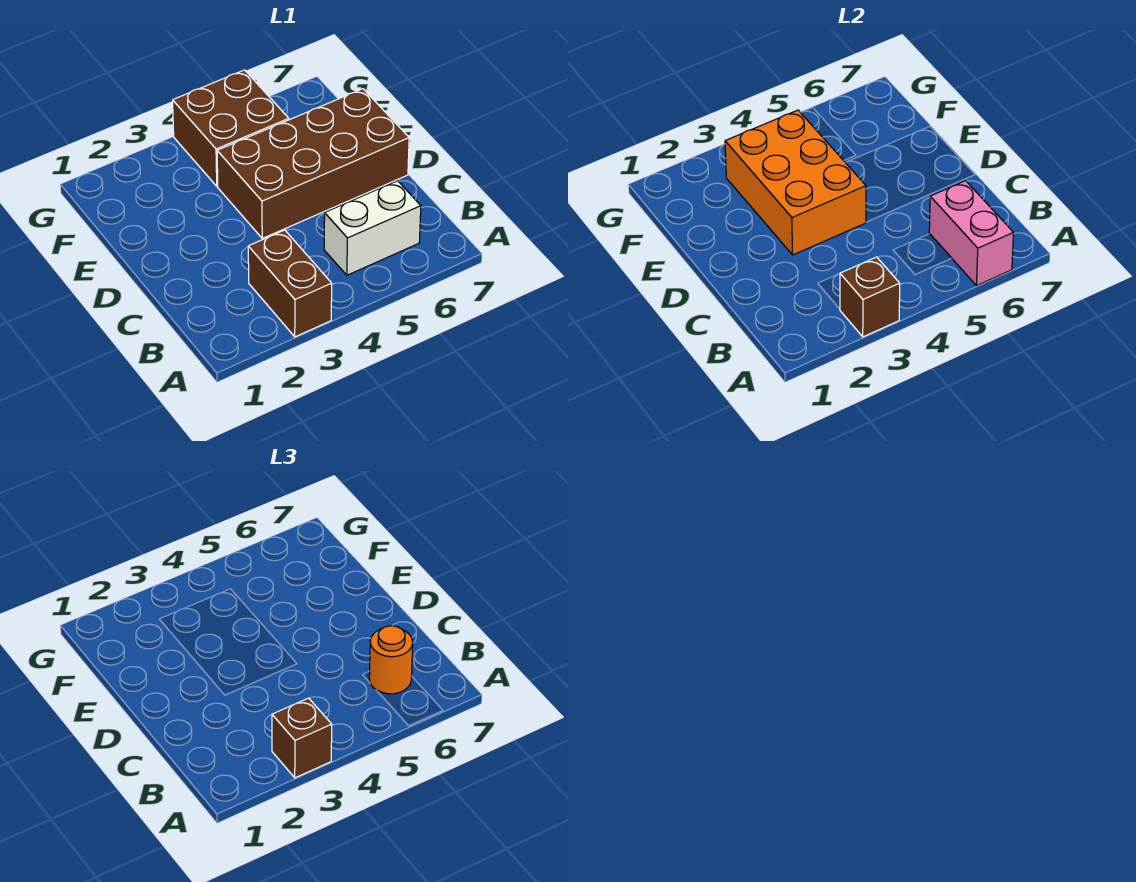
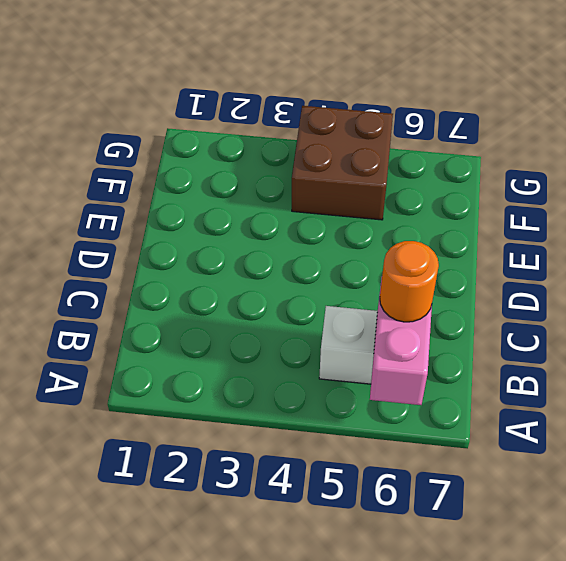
none -> brown 1x2 brick [248,230,332,337]
none -> brown 2x4 brick [217,89,409,238]

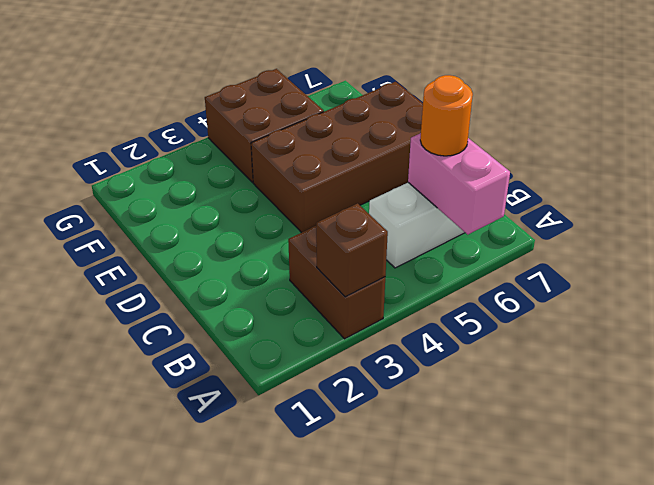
none -> orange 2x3 brick [725,110,866,255]
none -> brown 1x1 brick [272,698,332,778]

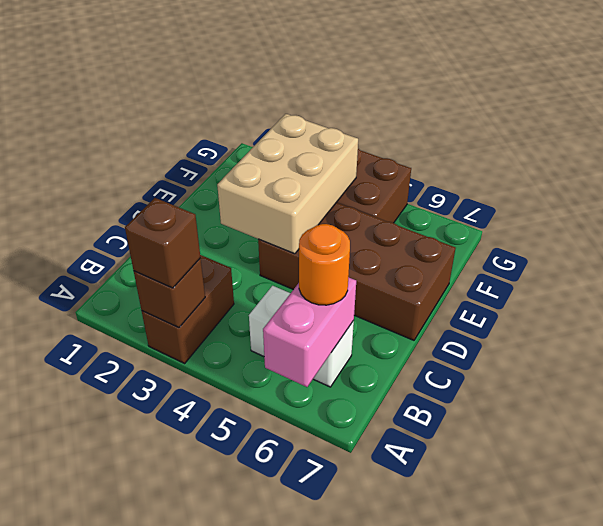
tan 2x3 brick [217,114,358,254] -> orange 2x3 brick [725,110,866,255]

